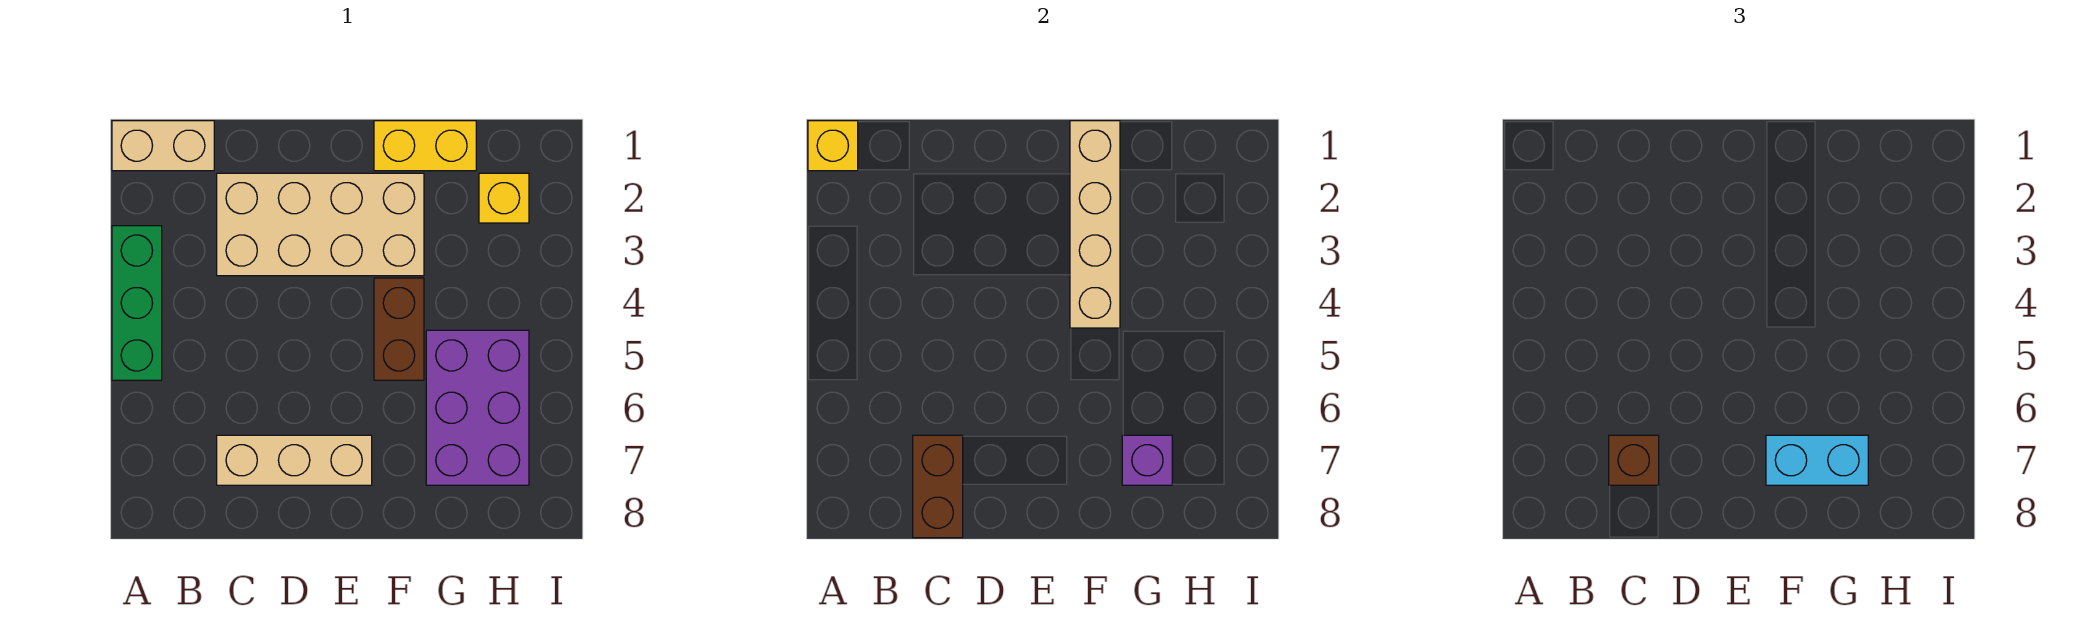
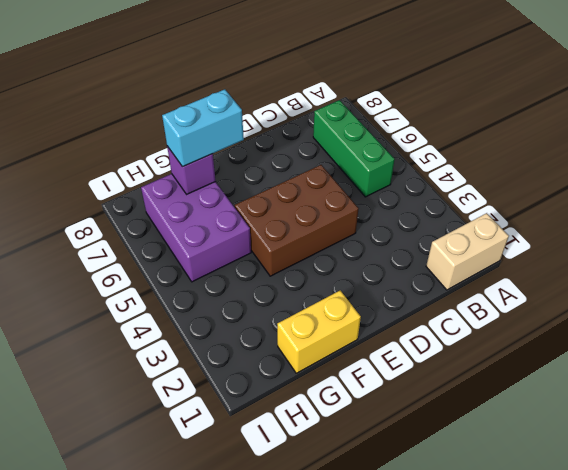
green 1x3 brick [313,100,395,197] -> green 1x3 brick moved to [112,226,162,380]
brown 2x3 brick [235,165,358,276] -> brown 1x2 brick [374,278,424,380]
none -> tan 2x4 brick [217,173,424,276]
none -> tan 1x3 brick [217,435,372,485]
none -> yellow 1x1 brick [479,173,529,223]

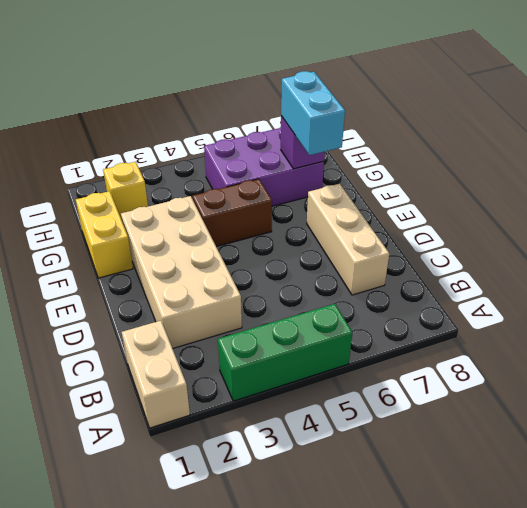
none -> yellow 1x1 brick [808,121,858,171]
none -> brown 1x2 brick [913,435,963,538]
none -> tan 1x4 brick [1070,121,1120,328]

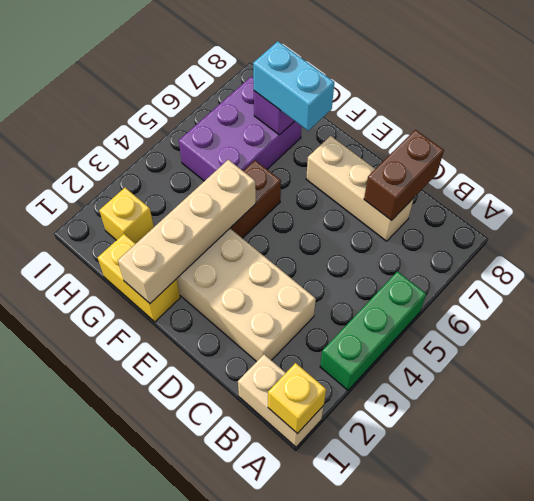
none -> brown 1x1 brick [1609,435,1659,485]

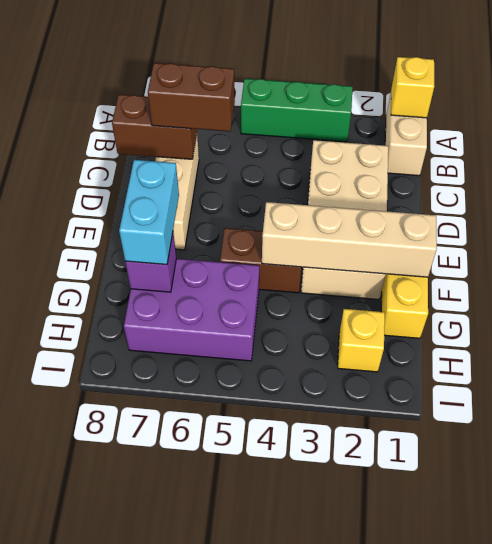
brown 1x2 brick [148,63,235,131] -> brown 1x1 brick [1609,435,1659,485]

